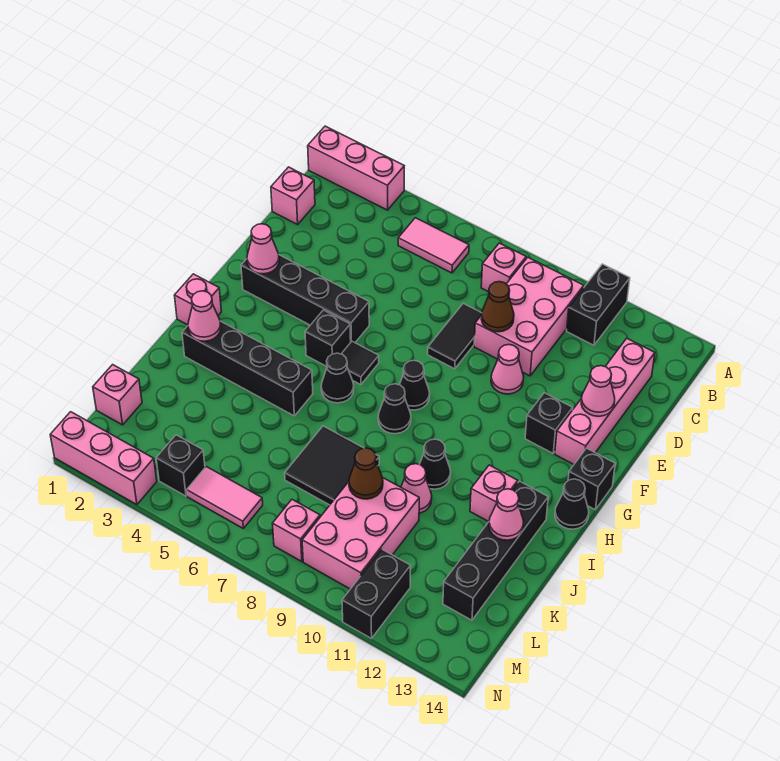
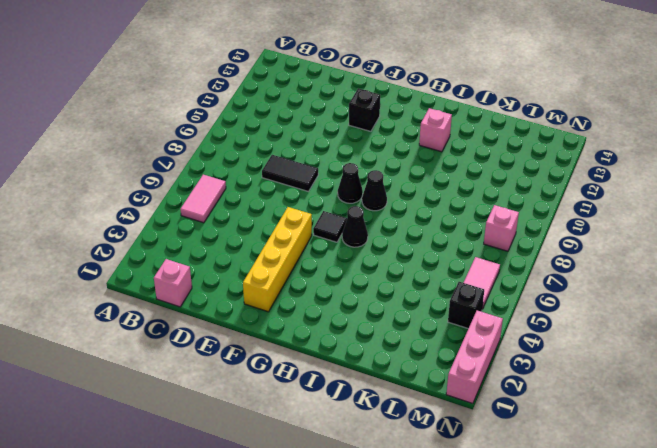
yellow 1x4 brick [243,207,312,312] -> black 1x4 brick [241,254,369,342]
none -> pink 1x3 brick [308,126,404,210]
none -> black 1x2 brick [567,264,630,345]
none -> pink 1x1 brick [481,243,526,292]
none -> pink 2x3 brick [474,257,584,376]

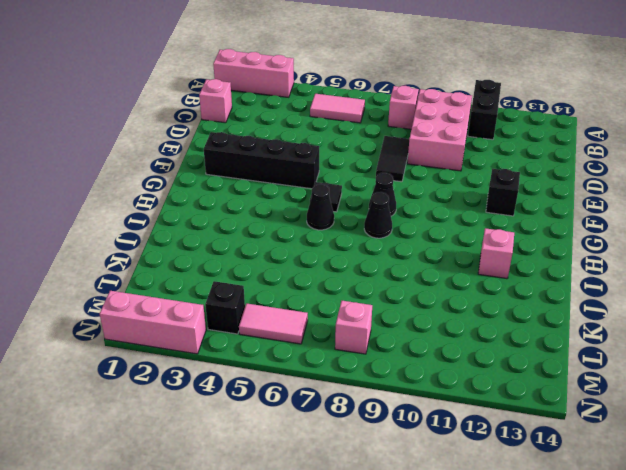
none -> pink 1x4 brick [555,338,655,464]
none -> pink 1x1 cone [491,345,524,394]
none -> black 1x1 brick [305,310,351,366]
none -> black 1x1 brick [568,448,615,510]

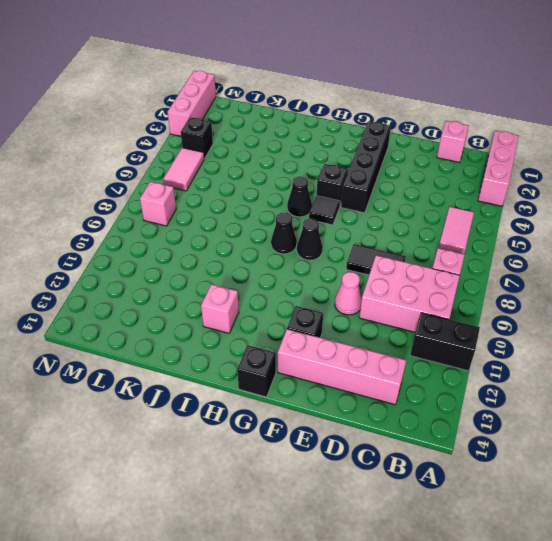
none -> pink 1x1 brick [174,274,221,325]
none -> black 1x1 cone [555,479,589,529]
none -> black 1x4 brick [182,321,313,416]
none -> black 1x1 cone [419,439,451,489]

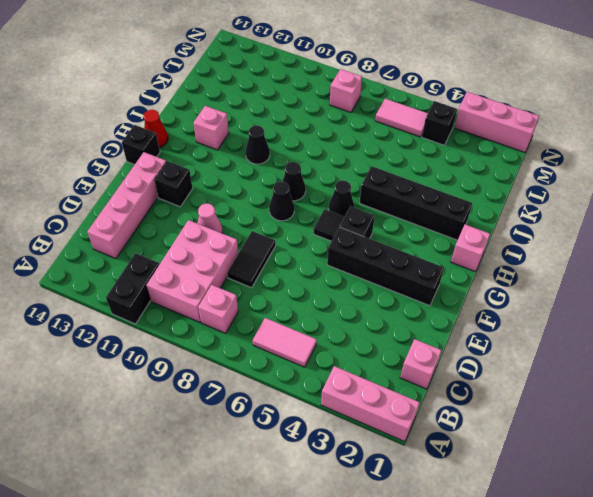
red 1x1 cone [144,110,168,148] -> black 1x1 cone [555,479,589,529]
none -> black 1x4 brick [443,481,548,620]
none -> black 2x2 tile [285,426,379,505]
none -> pink 1x1 cone [401,464,432,513]
none -> pink 2x3 brick [302,478,419,589]

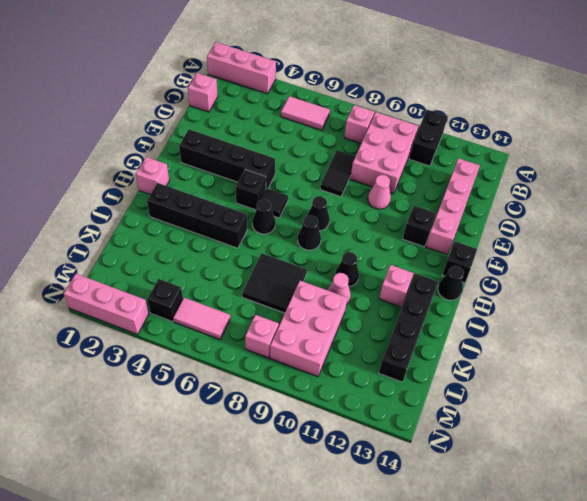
none -> pink 1x1 brick [93,365,142,425]
none -> black 1x2 brick [342,549,411,639]
none -> brown 1x1 cone [481,282,514,332]
none -> pink 1x1 cone [581,366,615,416]

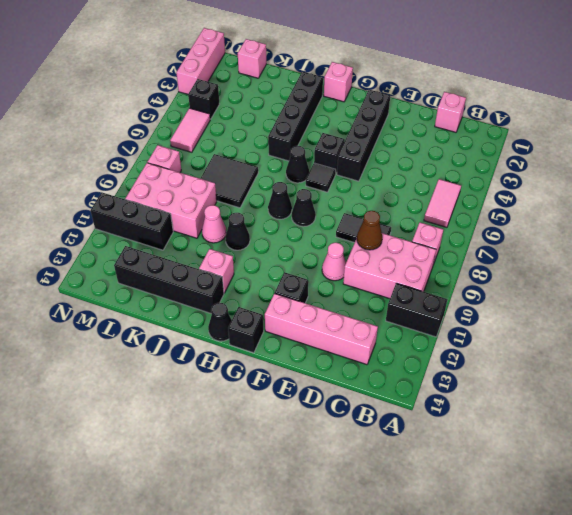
black 1x3 brick [91,193,173,250] -> black 1x2 brick [342,549,411,639]
none -> pink 1x3 brick [308,126,404,210]
none -> pink 1x1 cone [581,366,615,416]
none -> pink 1x1 cone [247,224,279,274]
none -> pink 1x1 cone [188,291,221,341]

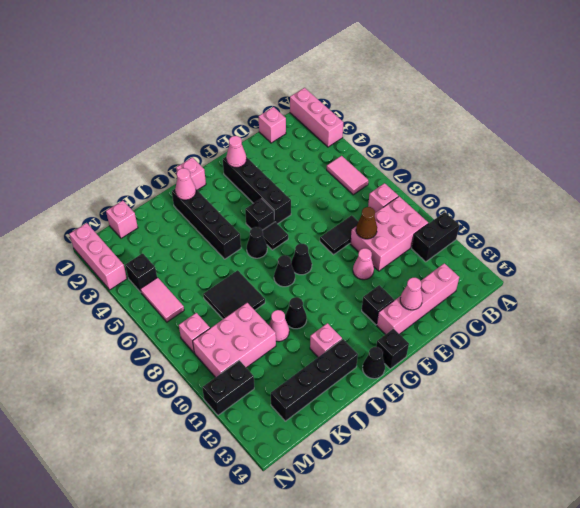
none -> pink 1x1 cone [489,489,524,540]
none -> brown 1x1 cone [349,448,383,499]

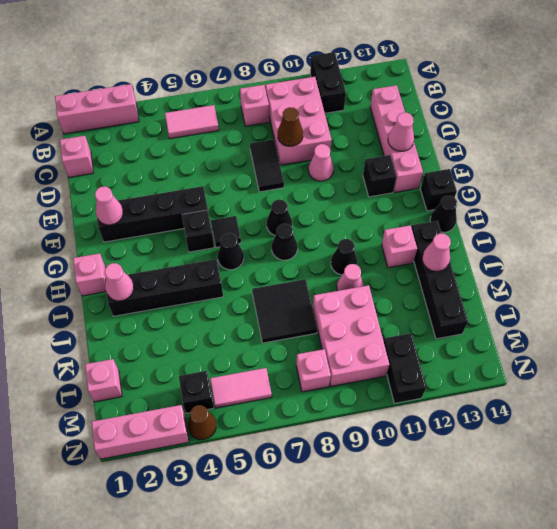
brown 1x1 cone [188,405,216,440] -> brown 1x1 cone moved to [349,448,383,499]

